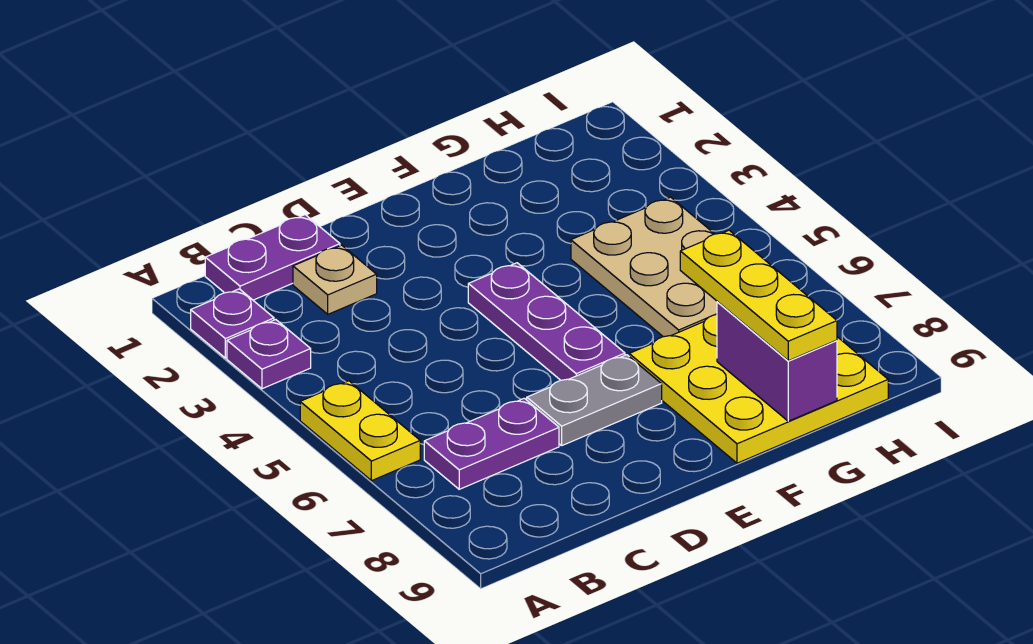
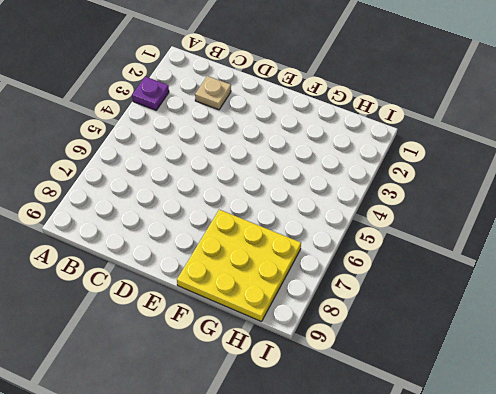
none -> purple 1x1 plate [191,289,274,358]
none -> yellow 1x2 plate [300,381,420,481]
none -> purple 1x2 plate [205,215,340,300]

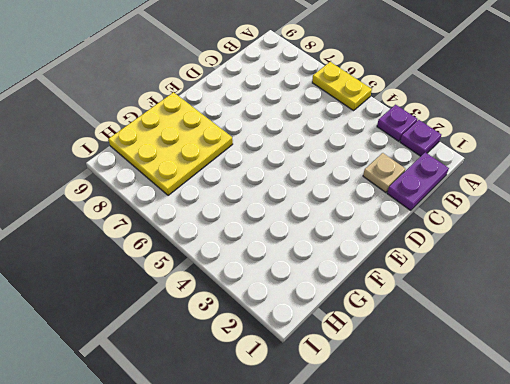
none -> purple 1x2 plate [424,398,559,489]
none -> grey 1x2 plate [527,355,662,446]
none -> purple 1x3 plate [468,263,625,380]

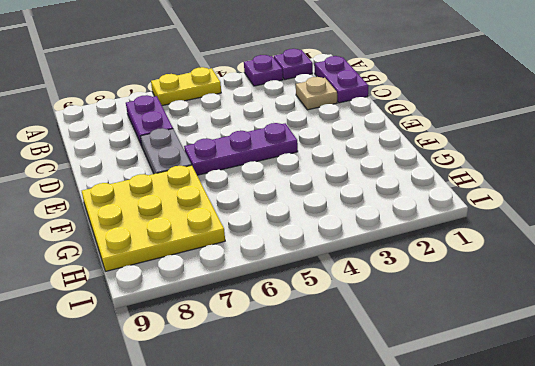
none -> tan 2x3 plate [571,197,717,337]
none -> purple 1x2 brick [717,302,837,421]
none -> yellow 1x3 plate [680,230,837,361]

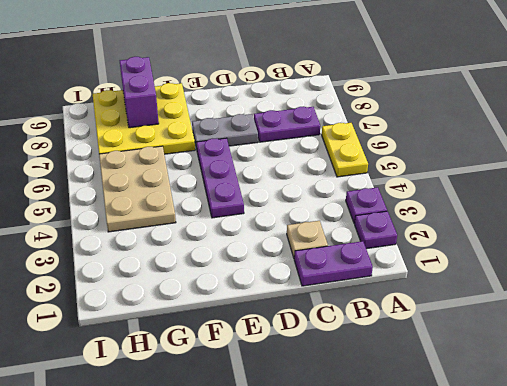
none -> yellow 1x3 plate [680,230,837,361]

